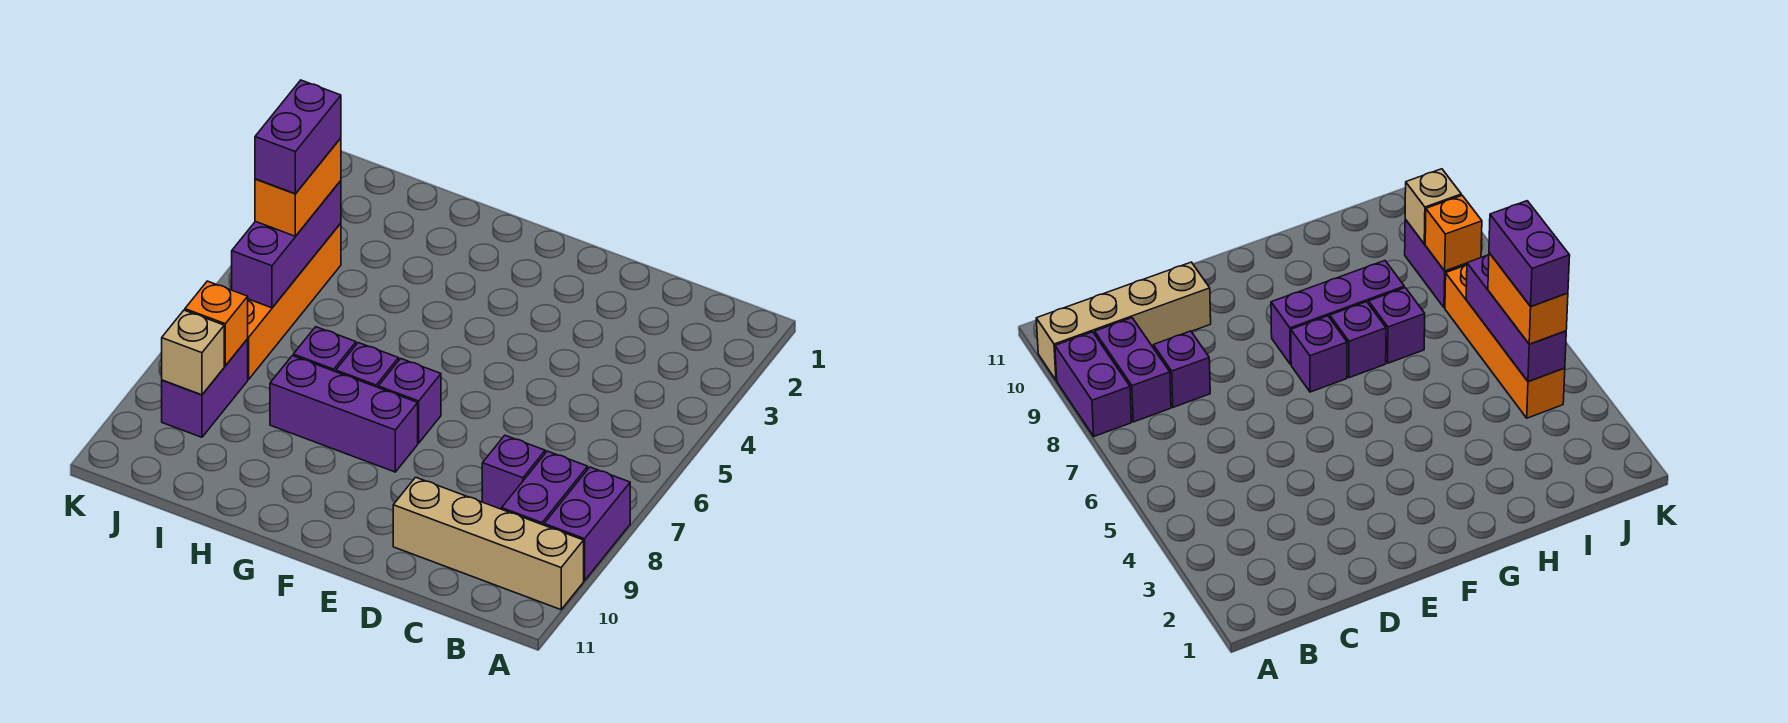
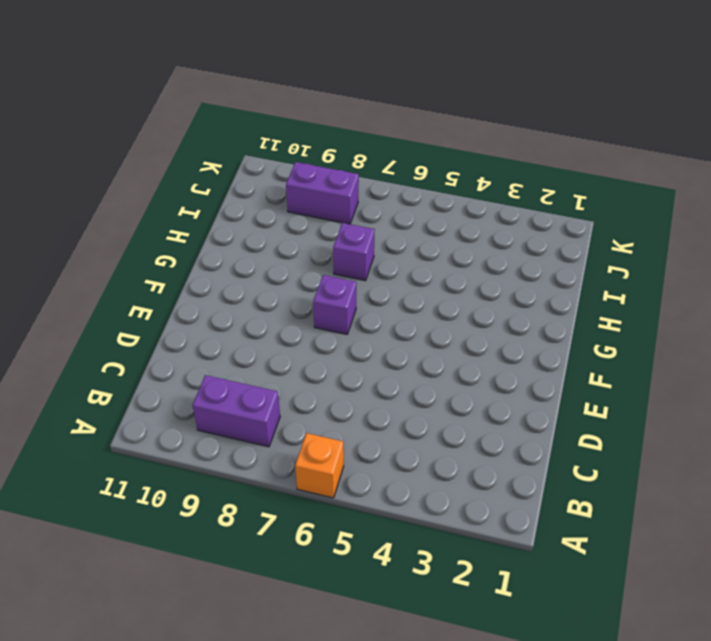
orange 1x1 brick [295,433,344,498] -> orange 1x1 brick moved to [185,281,248,366]
none -> purple 1x2 brick [544,467,630,581]
none -> tan 1x4 brick [393,477,584,610]
none -> purple 1x1 brick [482,435,545,509]

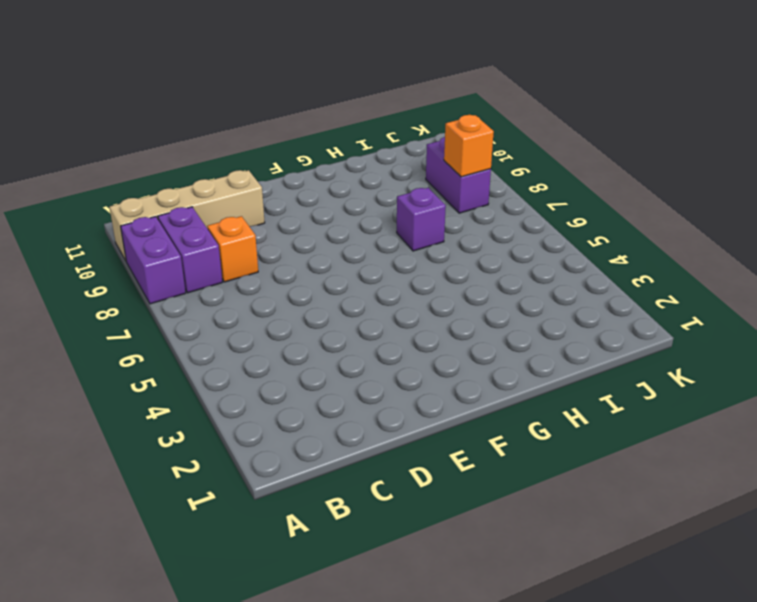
orange 1x1 brick [207,216,258,282] -> purple 1x1 brick [482,435,545,509]
none -> purple 1x1 brick [378,359,441,443]
none -> purple 1x3 brick [270,356,418,472]
none -> purple 1x1 brick [336,343,399,387]

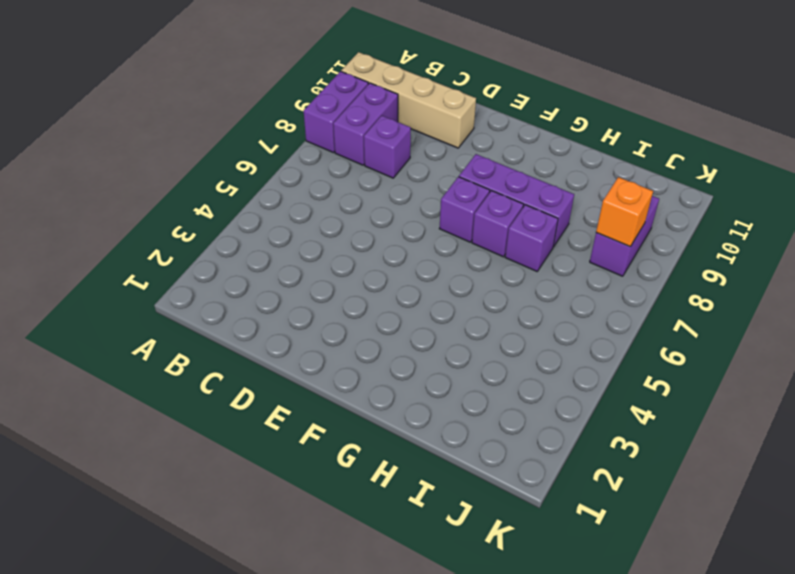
none -> orange 1x4 brick [248,223,341,379]
none -> purple 1x3 brick [232,181,341,308]
none -> tan 1x1 brick [162,310,224,395]

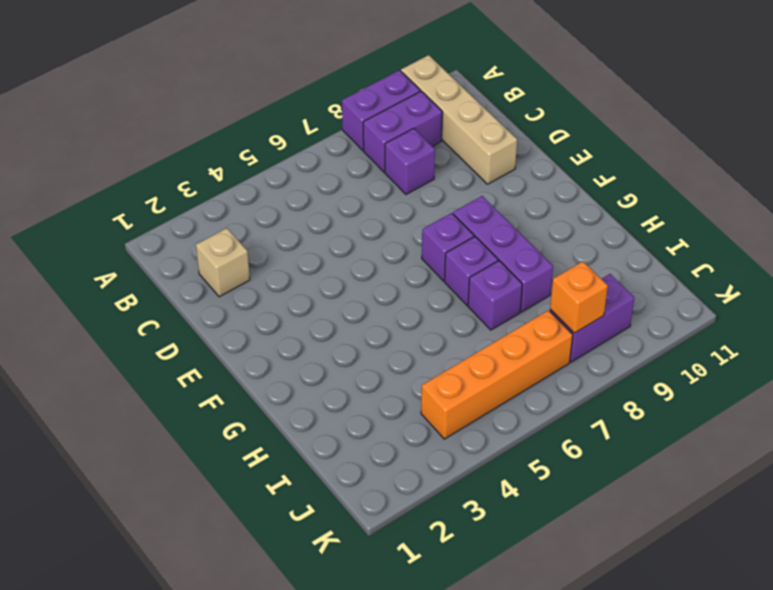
tan 1x1 brick [196,228,250,297] -> tan 1x1 brick moved to [162,310,224,395]
none -> purple 1x3 brick [232,181,341,308]
none -> orange 1x2 brick [255,138,341,236]
none -> purple 1x2 brick [255,80,341,194]

